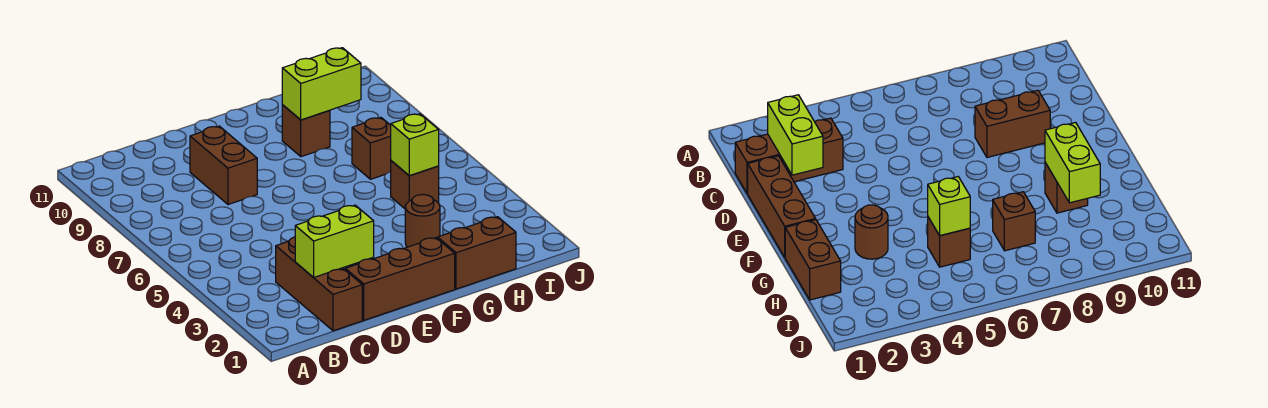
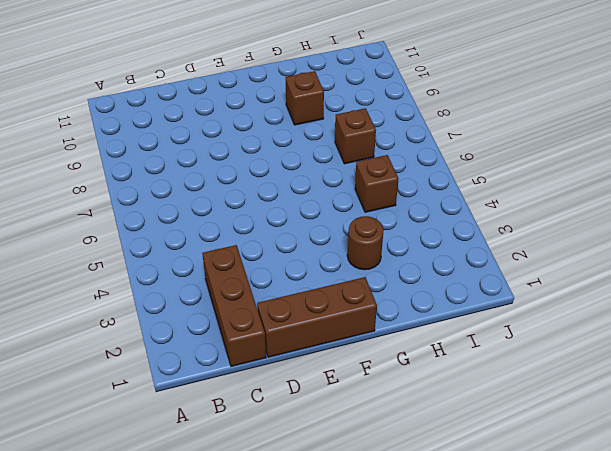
none -> brown 1x2 brick [190,126,257,205]
none -> brown 1x2 brick [438,217,516,289]

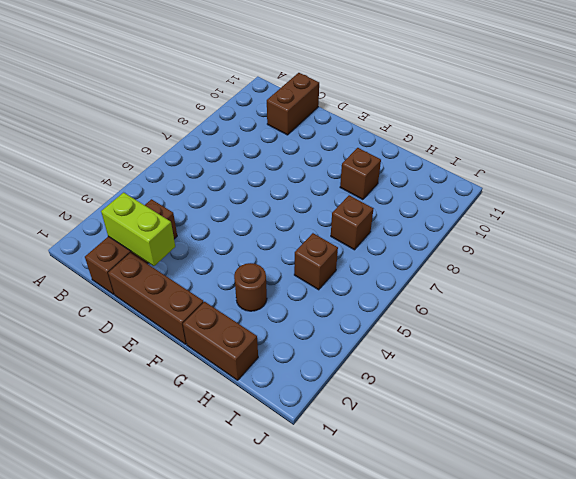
brown 1x2 brick [267,73,319,135] -> brown 1x2 brick moved to [190,126,257,205]
none -> lime 1x2 brick [282,48,361,120]
none -> lime 1x1 brick [391,114,439,176]

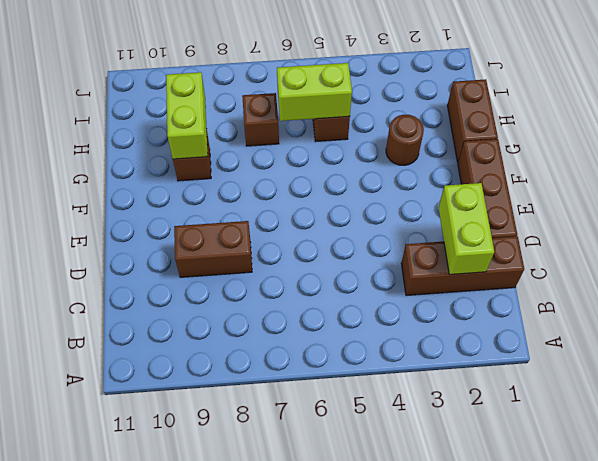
lime 1x2 brick [277,63,352,121] -> lime 1x1 brick [391,114,439,176]

